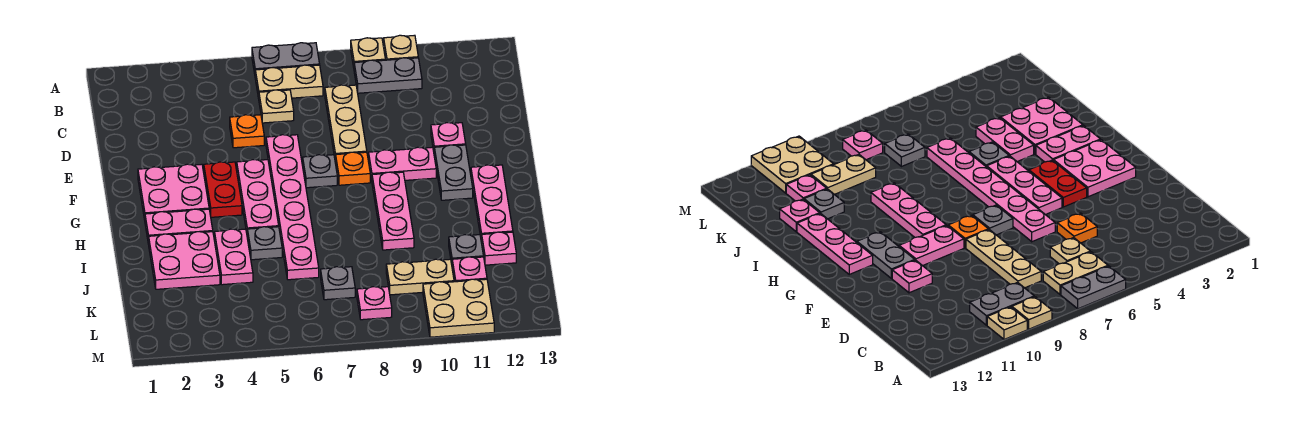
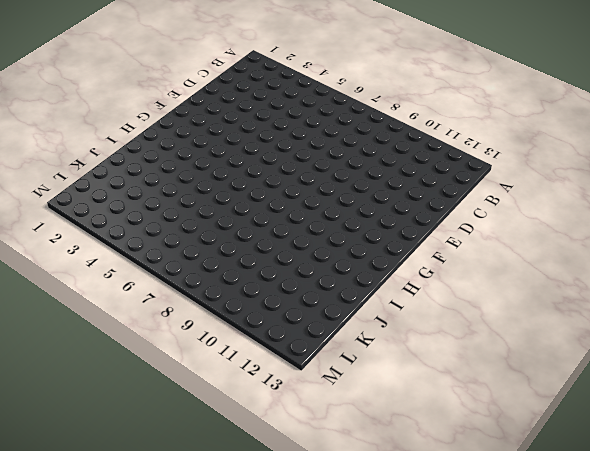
none -> grey 1x2 plate [252,43,320,74]
none -> tan 1x1 plate [351,38,385,67]
none -> tan 1x1 plate [383,35,418,60]
none -> tan 1x2 plate [255,65,323,98]

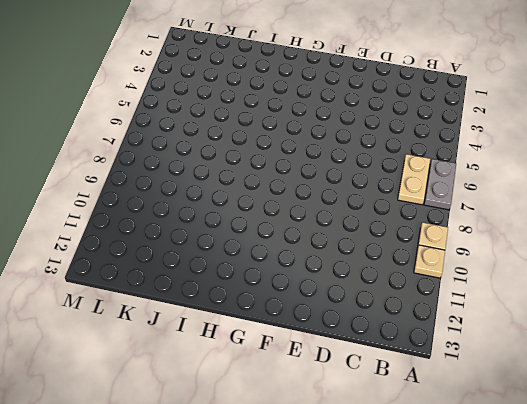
none -> grey 1x2 plate [354,58,422,93]
none -> tan 1x1 plate [259,90,294,123]
none -> tan 1x3 plate [325,85,367,163]
none -> orange 1x1 plate [230,115,264,148]

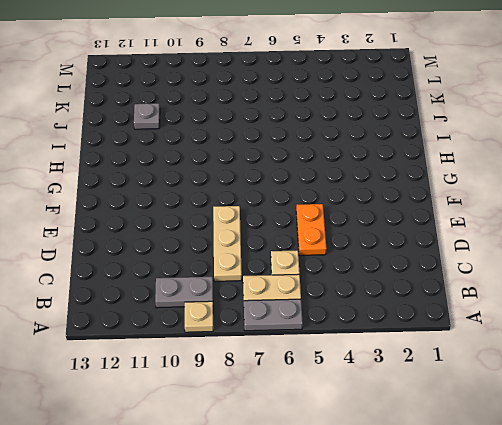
orange 1x2 plate [296,204,327,255] -> orange 1x1 plate [230,115,264,148]
none -> tan 1x1 plate [383,35,418,60]
none -> pink 1x6 plate [266,135,319,280]
none -> pink 1x1 plate [431,123,466,151]
none -> pink 2x2 plate [138,164,209,220]

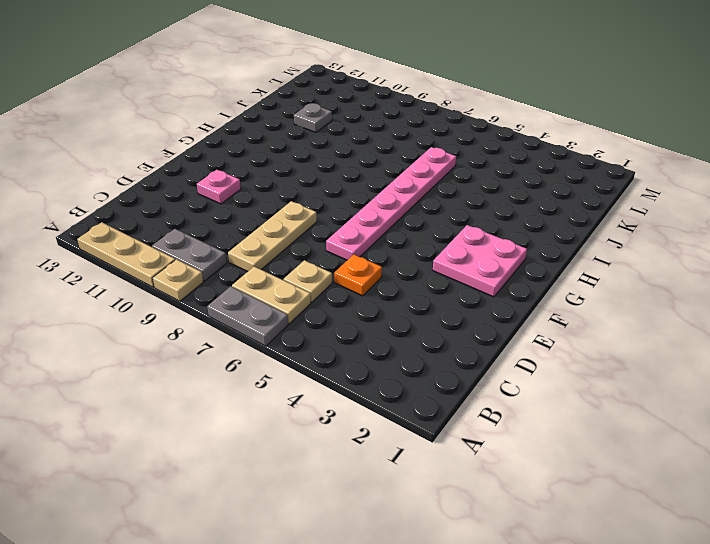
tan 1x3 plate [77,222,175,287] -> tan 1x1 plate [383,35,418,60]
none -> red 1x2 plate [204,162,242,217]
none -> pink 1x3 plate [237,160,279,233]
none -> grey 1x1 plate [303,155,337,188]
none -> orange 1x1 plate [336,152,370,185]

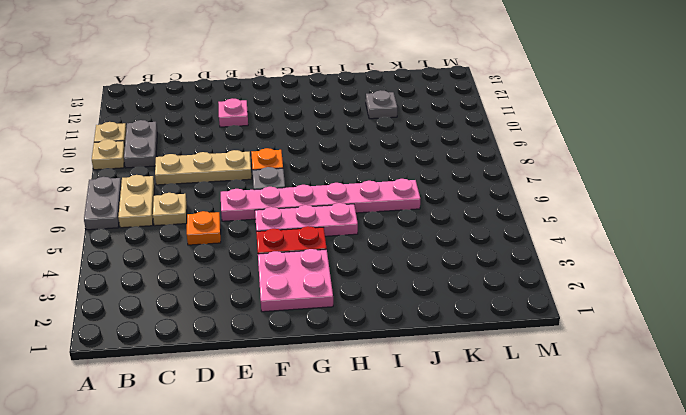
none -> pink 1x2 plate [369,147,436,180]
none -> grey 1x2 plate [434,145,473,200]
none -> pink 1x3 plate [372,172,414,250]
none -> pink 1x3 plate [471,165,513,242]

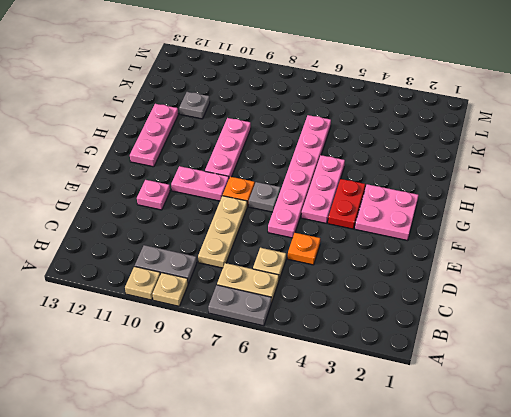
none -> grey 1x2 plate [434,145,473,200]
none -> pink 1x2 plate [145,209,213,244]
none -> pink 2x2 plate [149,232,220,289]
none -> pink 1x2 plate [215,229,253,285]

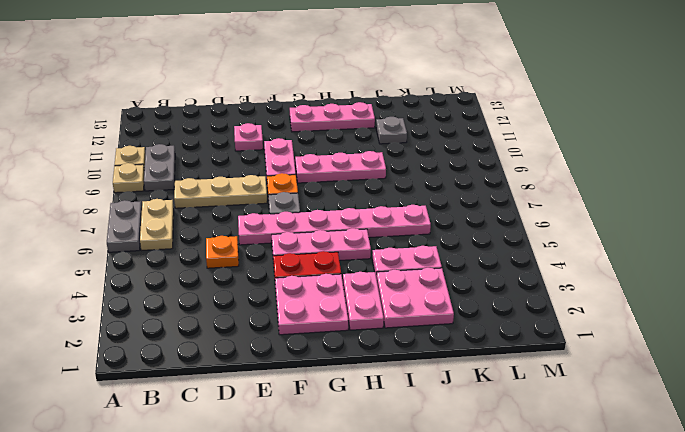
none -> tan 1x1 plate [259,90,294,123]
none -> grey 1x2 plate [434,145,473,200]
none -> grey 1x1 plate [247,227,282,260]
none -> pink 1x1 plate [481,232,516,265]

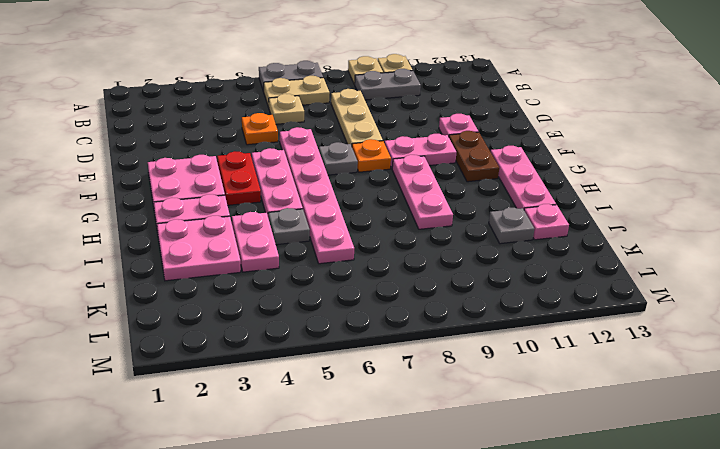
brown 1x2 plate [449,131,499,182] -> grey 1x2 plate [434,145,473,200]
none -> grey 1x1 plate [321,267,355,300]
none -> tan 1x2 plate [386,259,454,295]
none -> pink 1x1 plate [452,257,487,282]
none -> pink 1x1 plate [357,287,392,320]

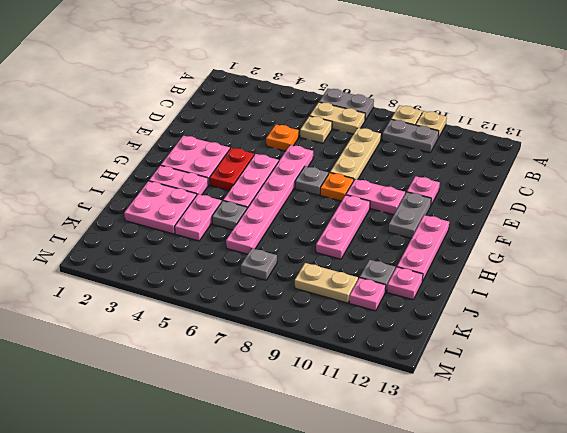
none -> pink 1x1 plate [357,287,392,320]
none -> tan 2x2 plate [423,279,494,337]

